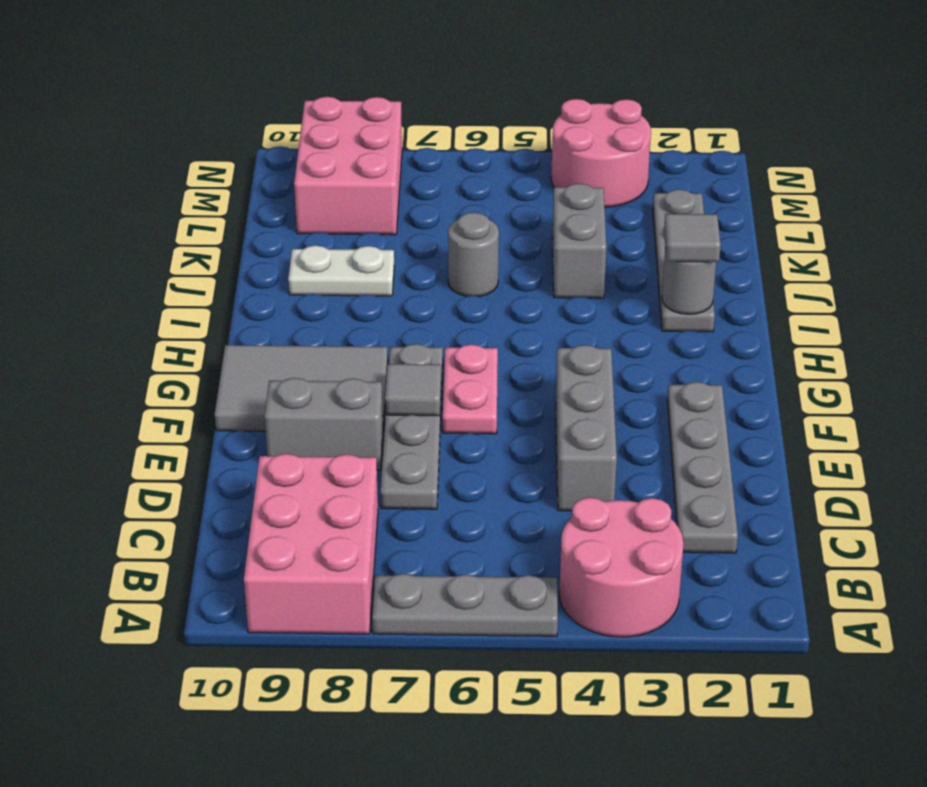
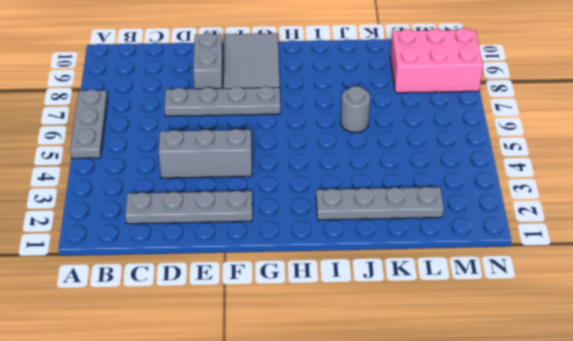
none -> pink 2x2 round brick [559,497,683,637]
none -> pink 2x3 brick [244,454,378,634]
none -> pink 1x2 plate [443,345,498,434]

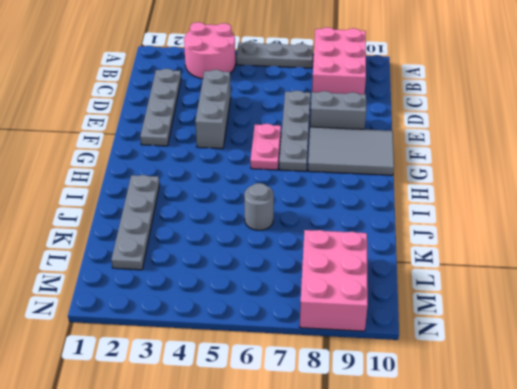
none -> grey 1x2 brick [552,183,606,298]
none -> white 1x2 plate [288,245,394,296]
none -> pink 2x2 round brick [551,99,651,207]

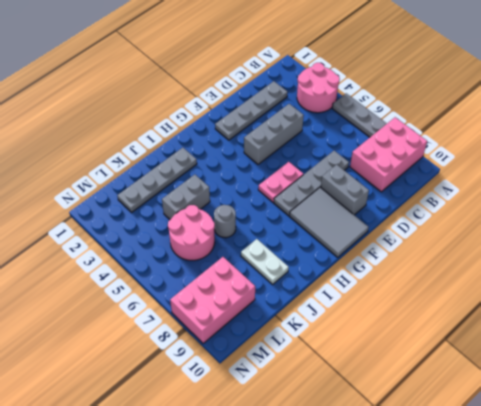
pink 2x2 round brick [168,205,215,260] -> pink 2x2 round brick moved to [551,99,651,207]
none -> grey 1x1 tile [385,364,441,416]
none -> grey 1x1 round brick [662,248,716,314]
none -> grey 1x1 tile [664,214,721,262]

